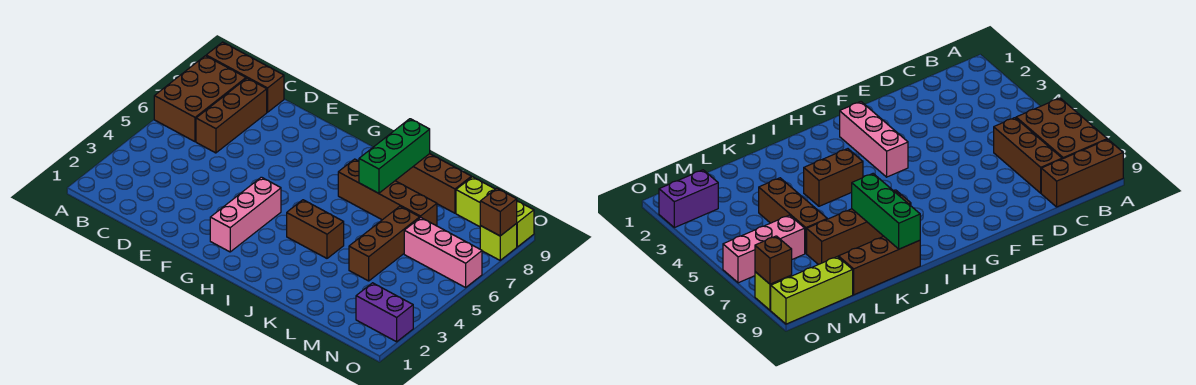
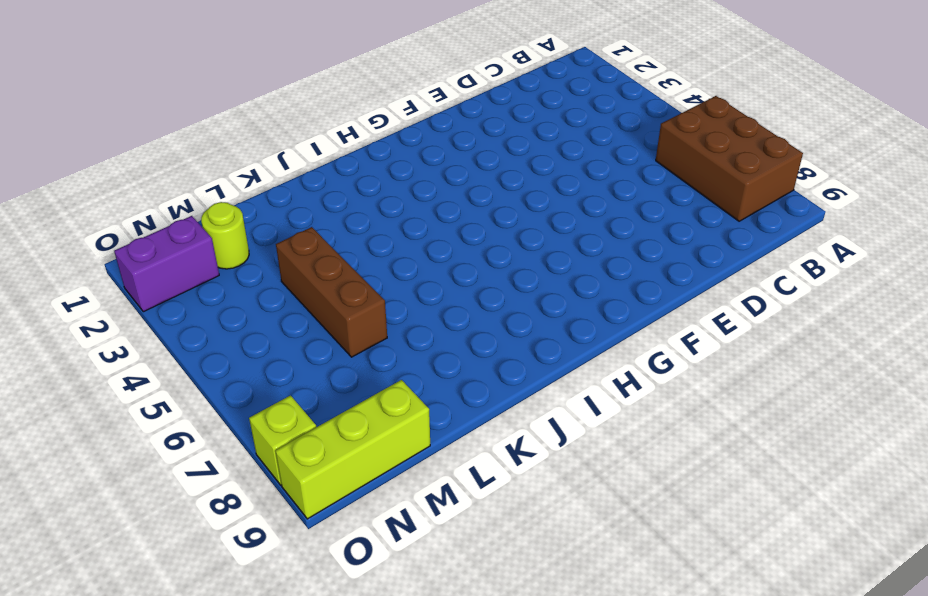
lime 1x1 round brick [201,202,249,269] -> none
none -> brown 1x3 brick [206,42,284,112]
none -> brown 1x3 brick [196,78,267,153]
none -> pink 1x3 brick [210,177,281,252]

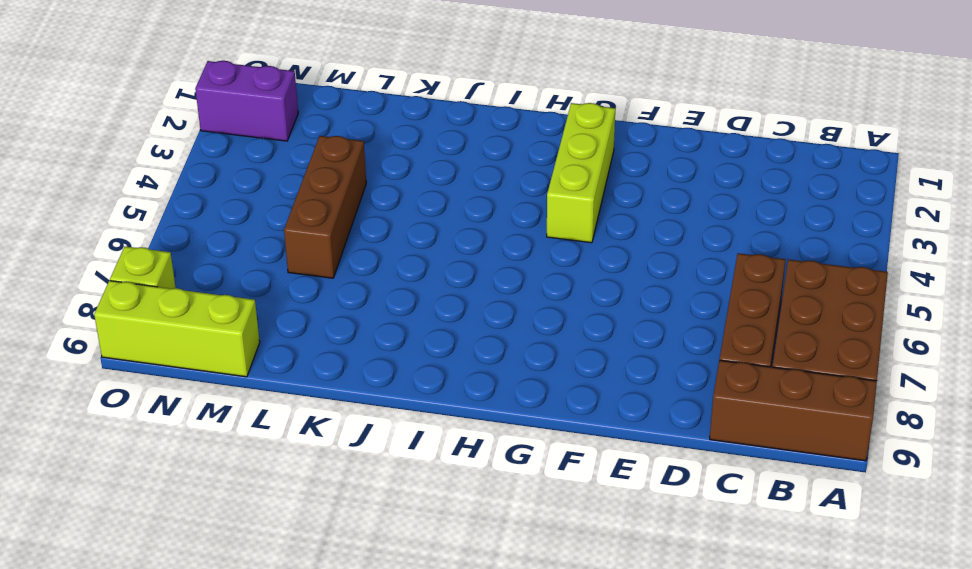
lime 1x3 brick [547,103,615,243] -> pink 1x3 brick [210,177,281,252]
none -> brown 1x2 brick [287,200,344,258]
none -> brown 1x4 brick [338,159,437,226]
none -> brown 1x3 brick [395,154,471,213]

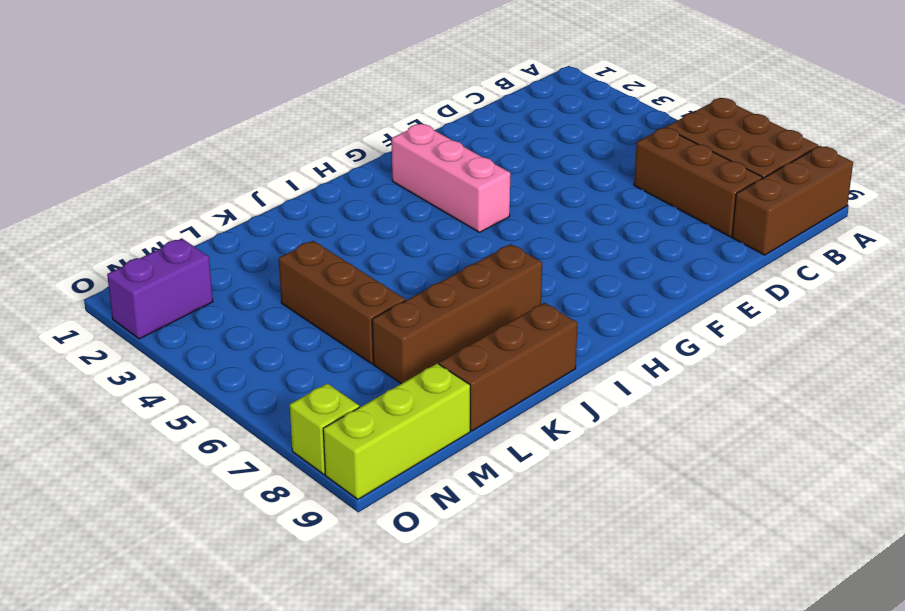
none -> brown 1x2 brick [287,200,344,258]
none -> pink 1x3 brick [404,218,482,287]
none -> green 1x3 brick [359,119,430,193]

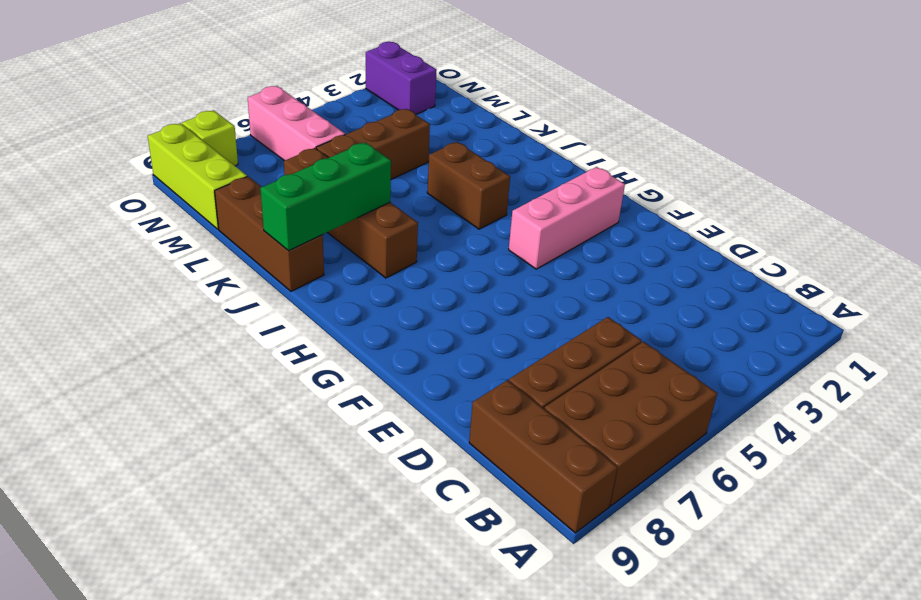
none -> brown 1x1 brick [480,188,517,236]

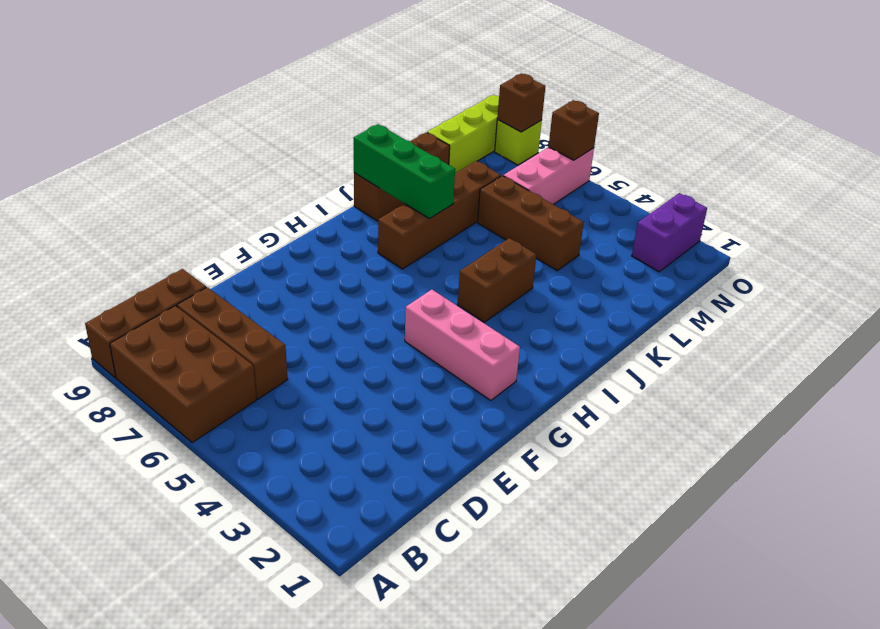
brown 1x1 brick [549,100,599,160] -> none

